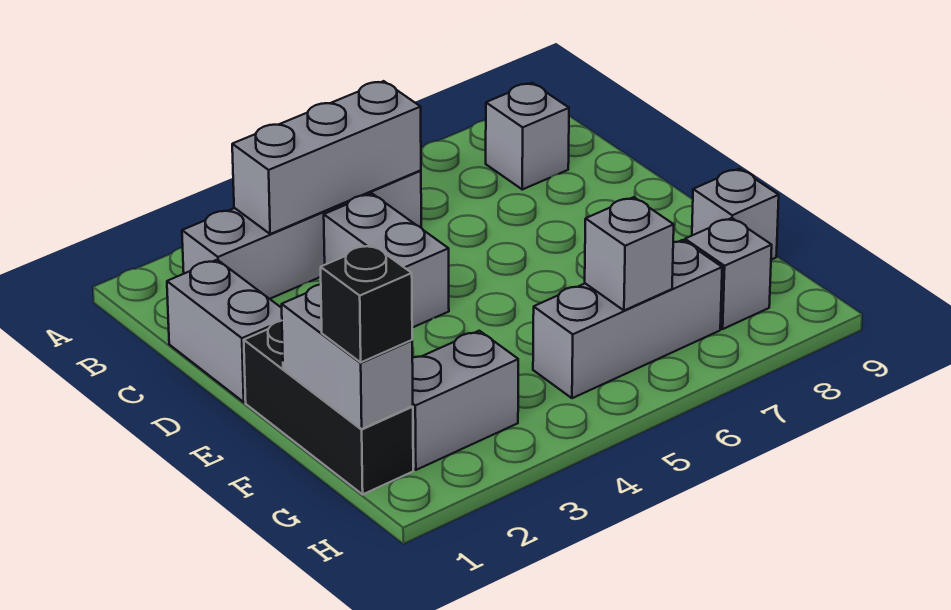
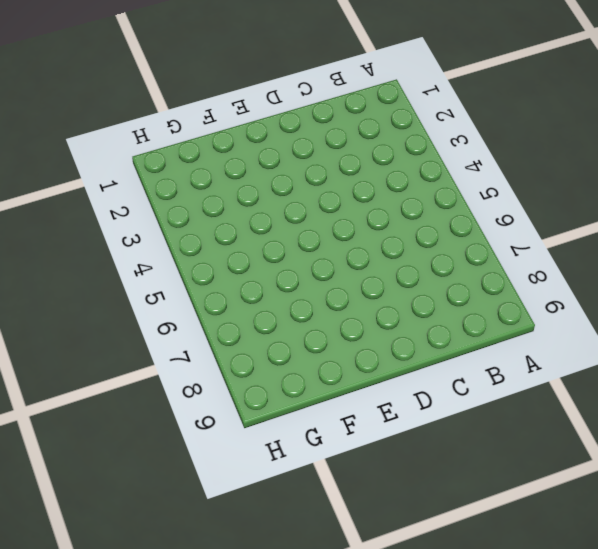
none -> grey 1x4 brick [182,170,421,299]
none -> grey 1x1 brick [486,83,569,189]
none -> grey 1x2 brick [167,260,282,402]

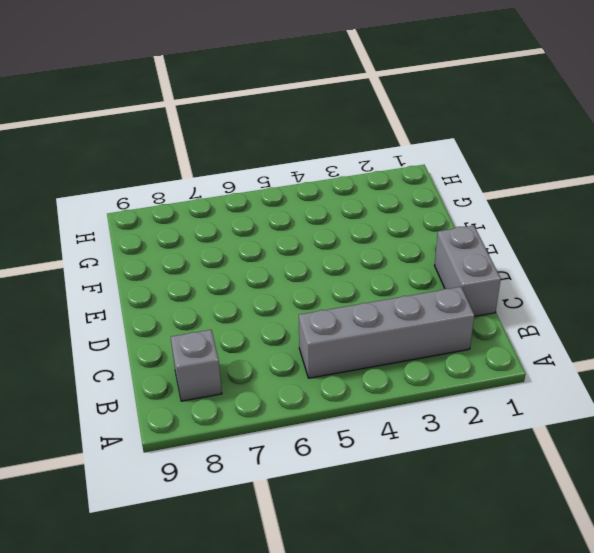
none -> grey 1x2 brick [324,194,449,328]
none -> black 1x3 brick [244,321,413,494]
none -> grey 1x1 brick [692,169,779,260]

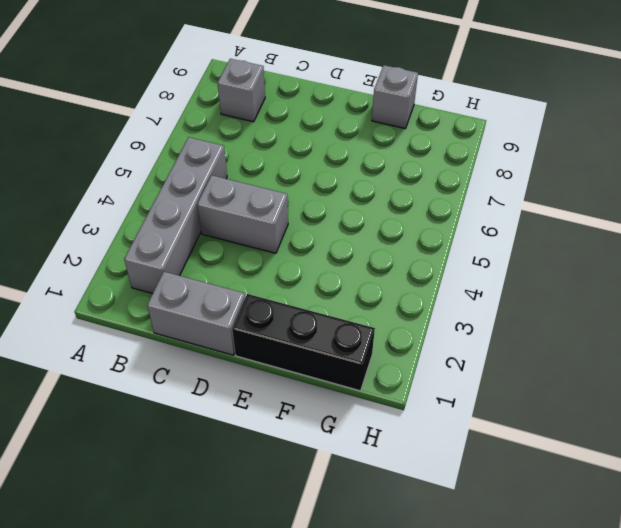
none -> grey 1x2 brick [412,331,518,470]
none -> grey 1x3 brick [533,240,722,398]
none -> grey 1x1 brick [685,218,772,329]

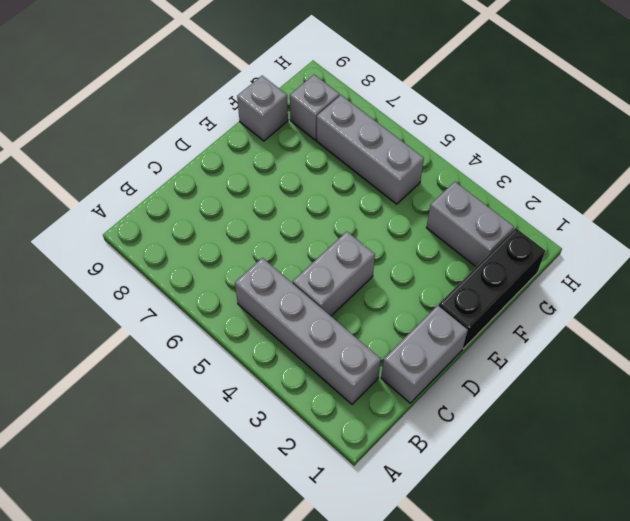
none -> grey 1x1 brick [486,83,569,189]
none -> grey 1x3 brick [232,81,421,234]
none -> grey 1x2 brick [282,284,413,429]

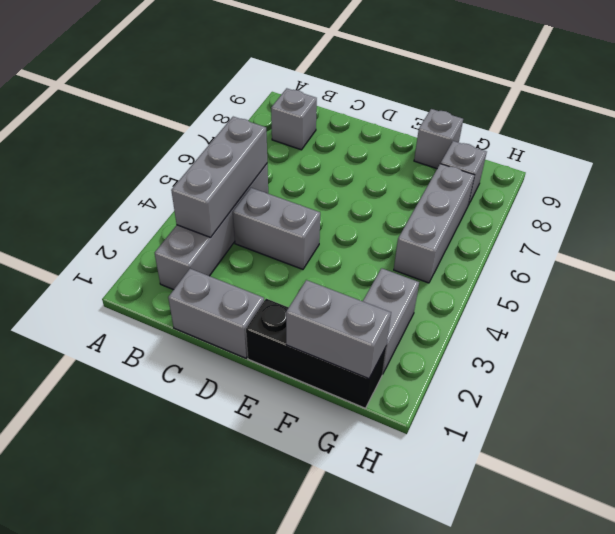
none -> grey 1x1 brick [585,197,674,310]
none -> black 1x1 brick [321,244,412,362]

